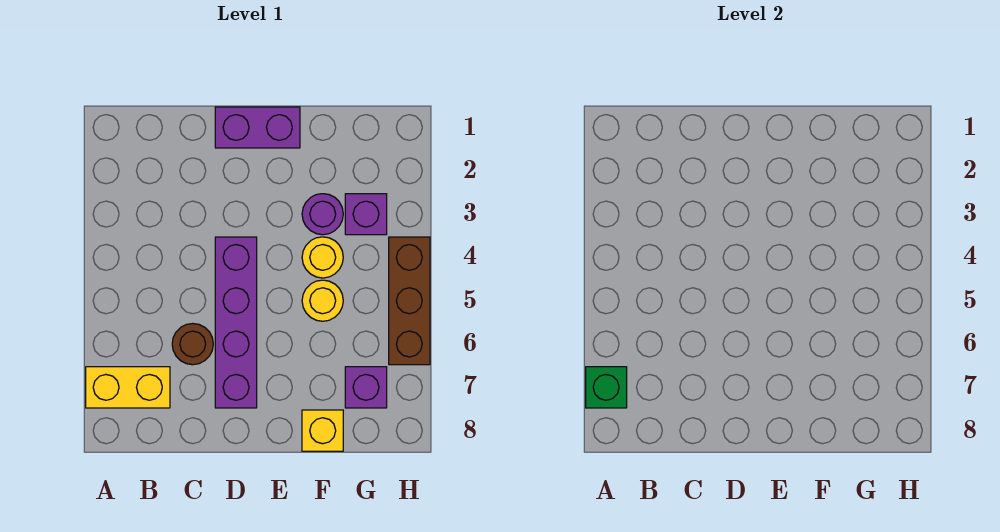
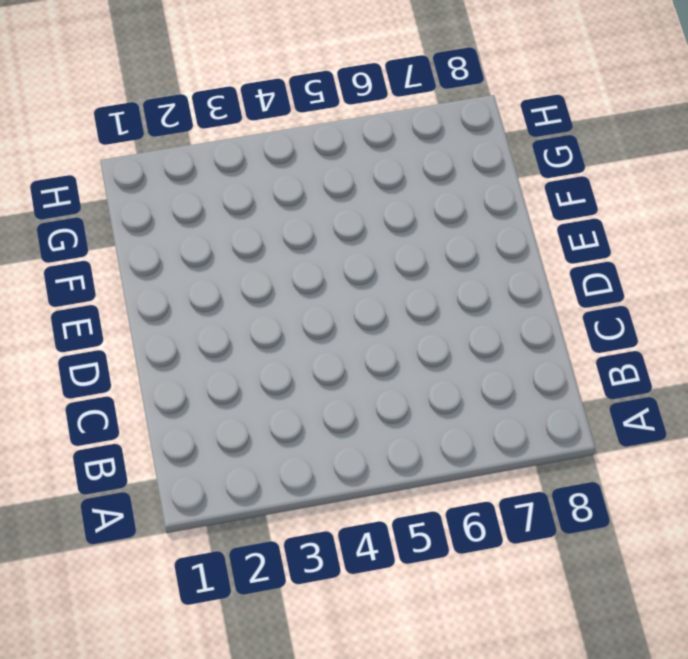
none -> yellow 1x2 brick [86,367,170,408]
none -> brown 1x1 round brick [172,324,213,365]
none -> purple 1x2 brick [215,107,300,148]

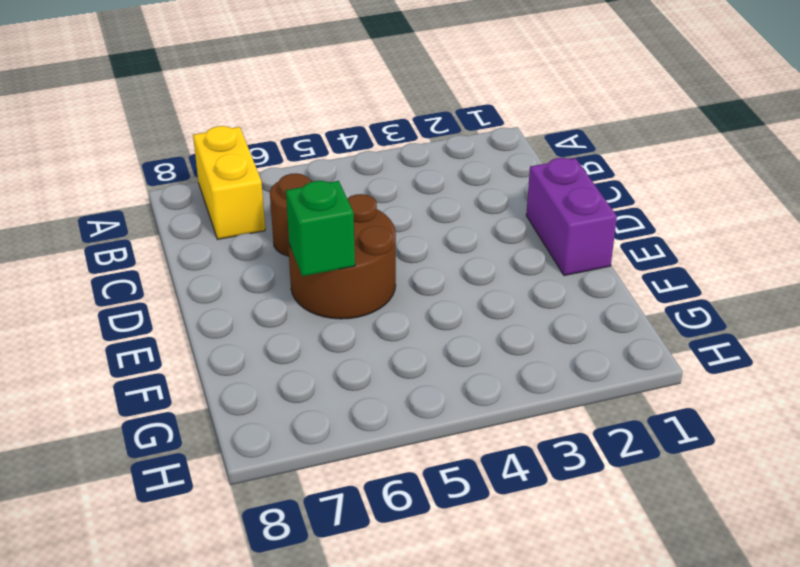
brown 2x2 round brick [288,194,396,319] -> purple 1x4 brick [215,237,257,408]
green 1x1 brick [286,181,355,276] -> green 1x1 brick moved to [586,367,627,408]
none -> purple 1x1 round brick [302,194,343,235]
none -> yellow 1x1 round brick [302,237,343,278]
none -> yellow 1x1 round brick [302,280,343,321]

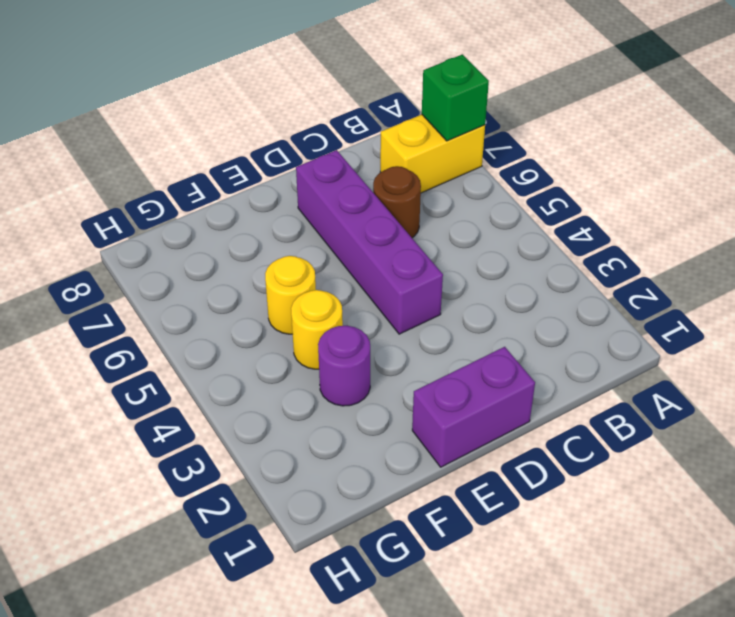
none -> yellow 1x1 brick [302,410,343,451]
none -> purple 1x1 brick [345,194,387,235]
none -> purple 1x1 brick [345,367,387,408]

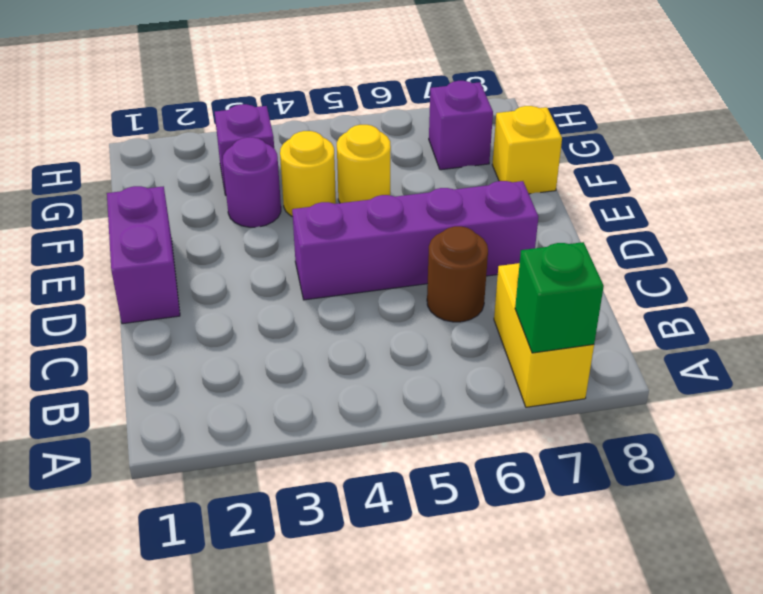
none -> brown 1x3 brick [389,237,430,365]

